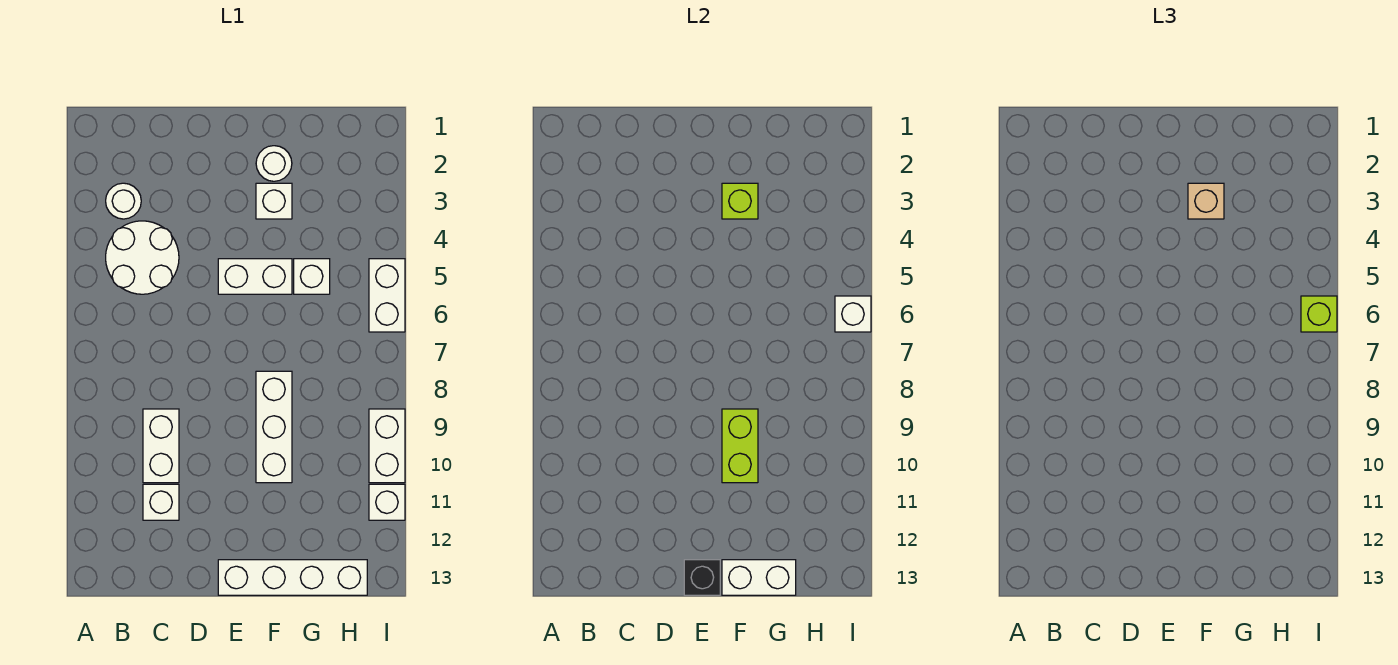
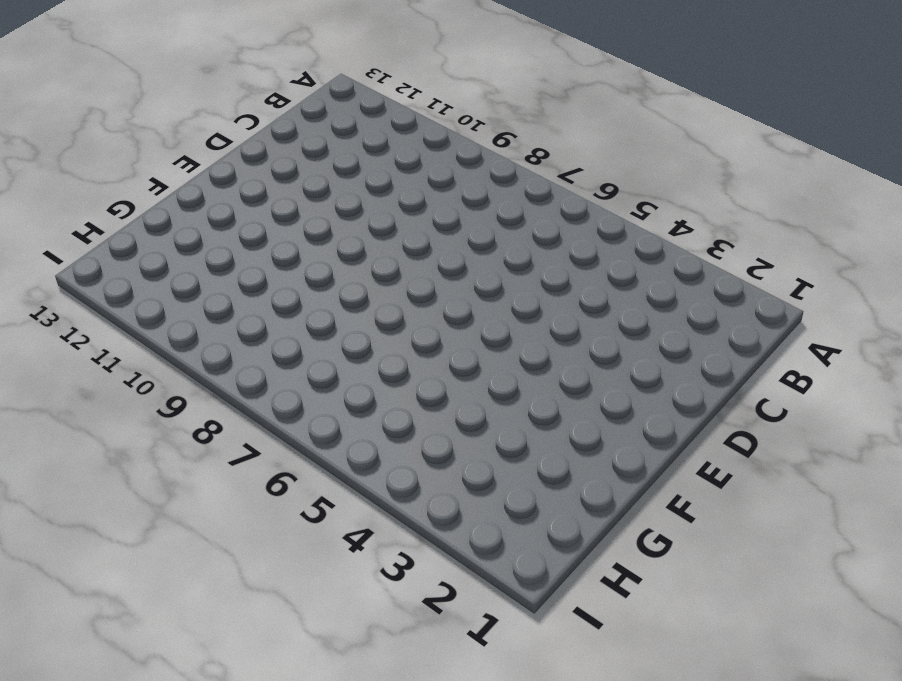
none -> white 1x1 round brick [106,183,141,219]
none -> white 2x2 round brick [106,221,179,294]
none -> white 1x2 brick [143,409,179,483]

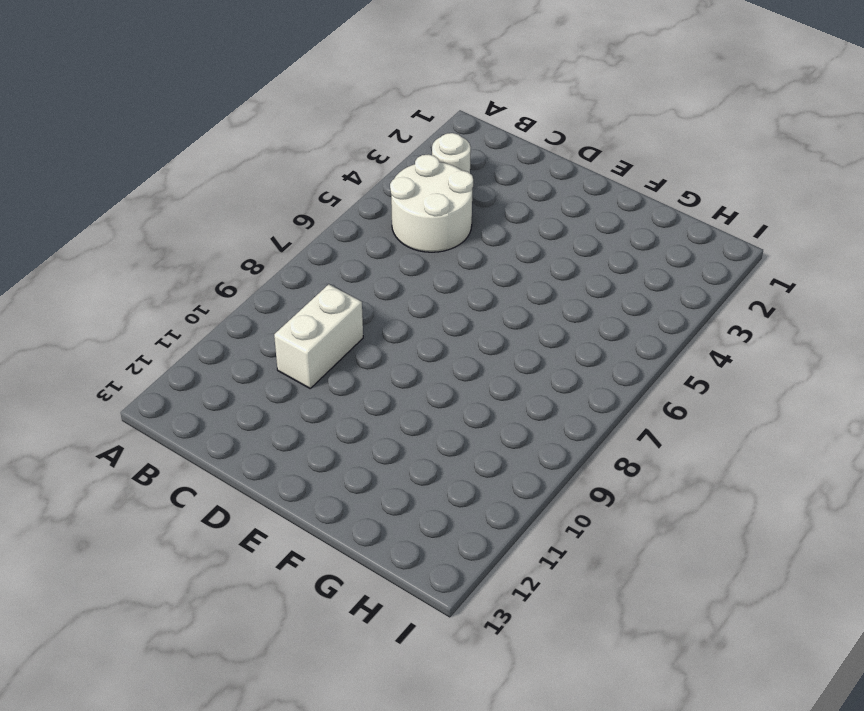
none -> white 1x1 brick [143,484,179,520]
none -> white 1x2 brick [218,259,292,294]
none -> white 1x4 brick [218,560,367,595]

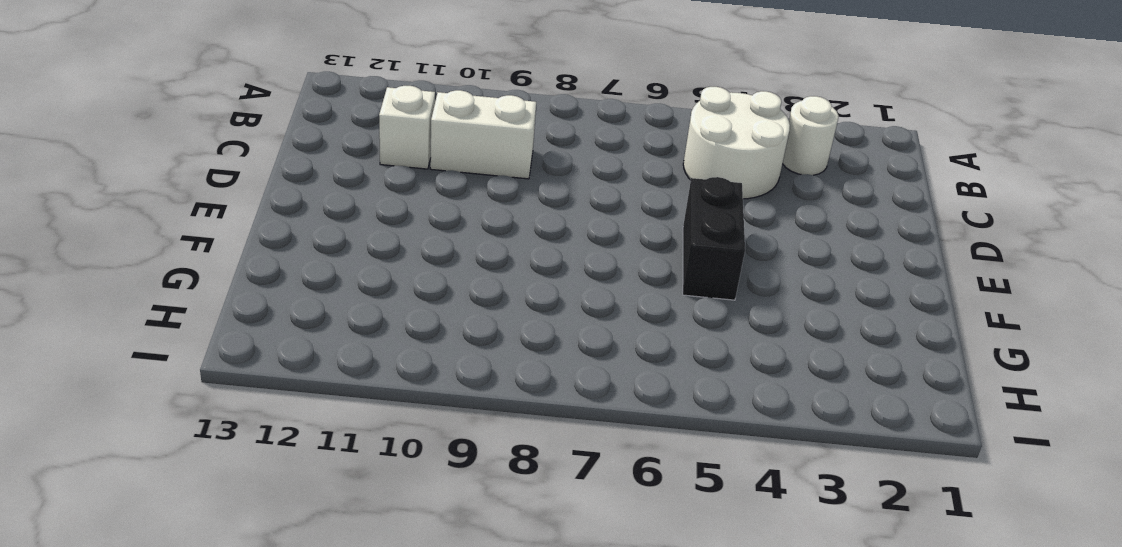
black 1x2 brick [683,177,745,300] -> white 1x2 brick [218,259,292,294]
none -> white 1x4 brick [218,560,367,595]
none -> white 1x1 round brick [256,146,292,181]
none -> white 1x1 brick [256,183,292,219]

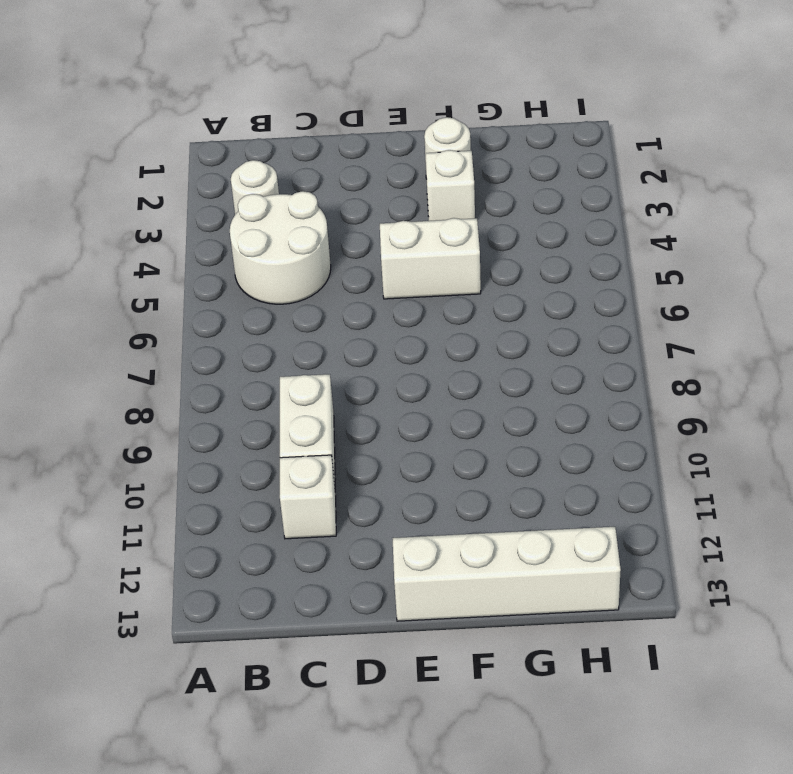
none -> white 1x3 brick [256,371,292,483]
none -> white 1x1 brick [294,259,330,294]
none -> white 1x2 brick [369,259,405,332]

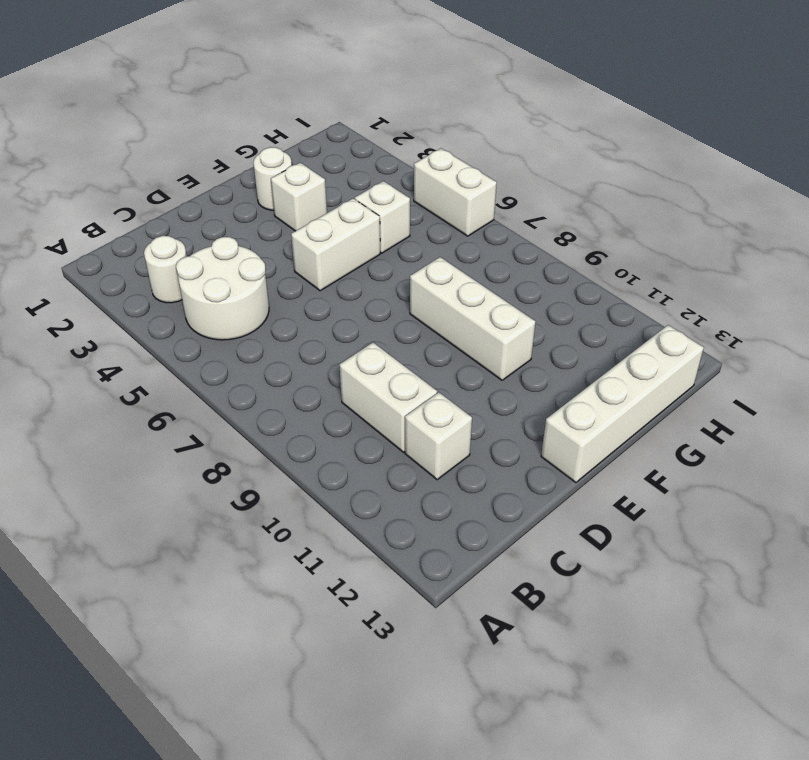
none -> white 1x2 brick [369,409,405,483]
none -> white 1x1 brick [369,484,405,520]
none -> black 1x1 brick [684,560,720,595]

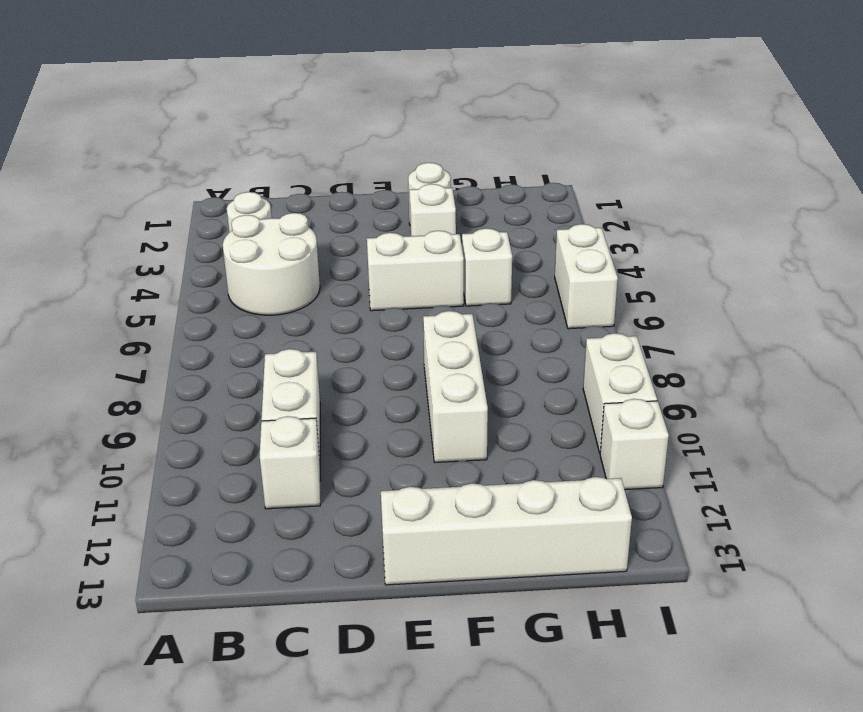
none -> black 1x1 brick [684,560,720,595]
none -> lime 1x1 brick [722,183,758,219]
none -> lime 1x2 brick [722,409,758,483]

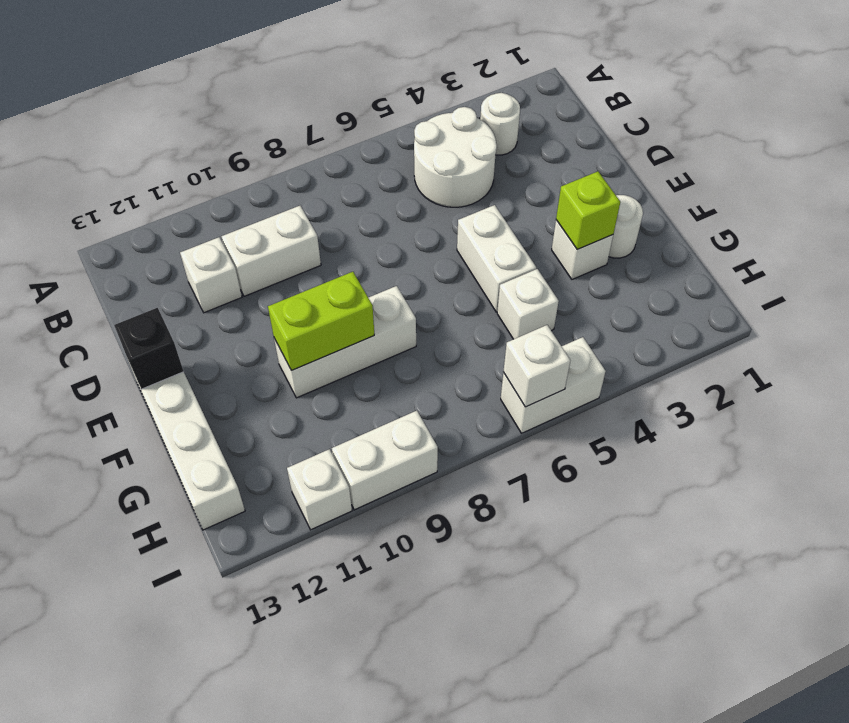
none -> white 1x2 brick [722,560,796,595]
none -> tan 1x1 brick [1188,183,1224,219]
none -> lime 1x1 brick [1301,296,1337,332]

